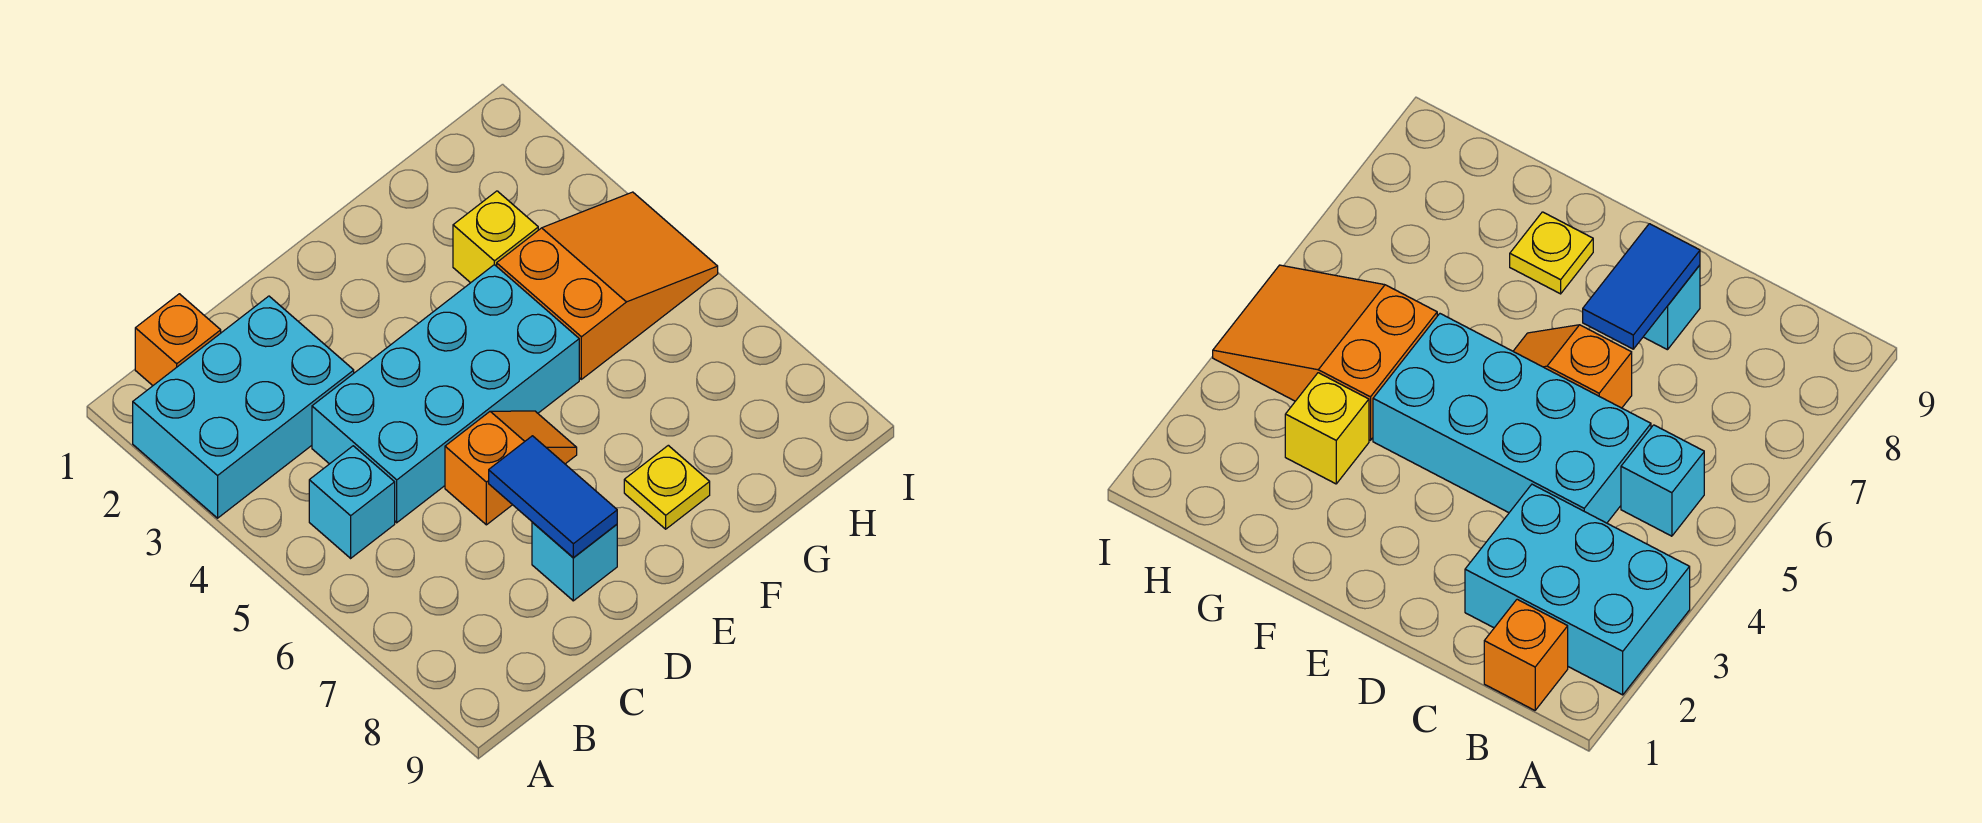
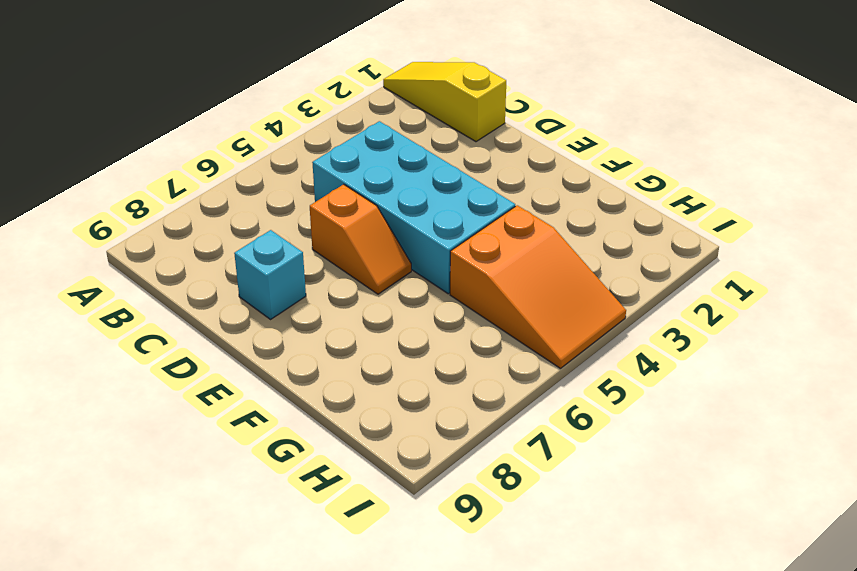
yellow 1x3 slope [383,62,506,142] -> orange 1x1 brick [135,294,221,385]
none -> cyan 2x3 brick [133,296,354,518]
none -> cyan 1x1 brick [309,446,395,558]

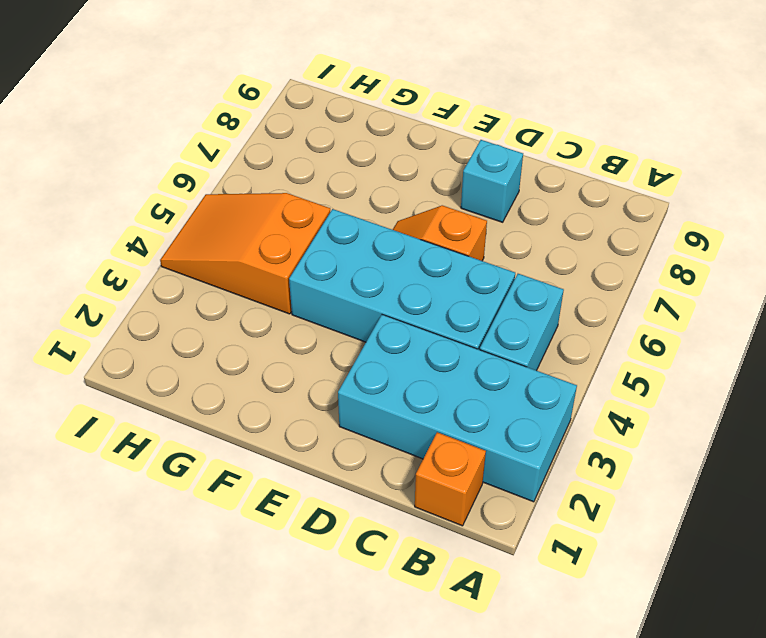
cyan 2x4 brick [338,315,577,502] -> cyan 2x3 brick [133,296,354,518]
cyan 1x2 brick [480,274,564,370] -> cyan 1x1 brick [309,446,395,558]
none -> yellow 1x1 plate [624,445,710,529]
none -> yellow 1x1 brick [453,191,538,283]

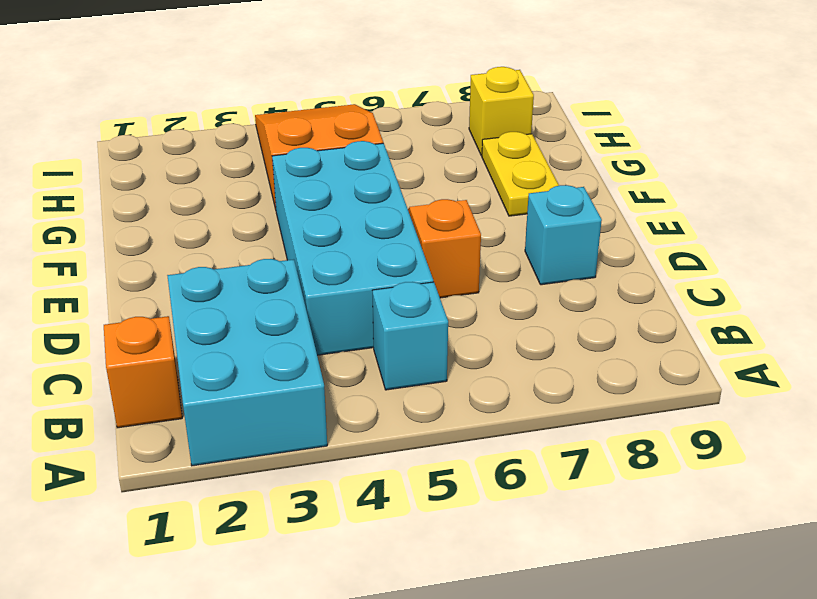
yellow 1x2 plate [482,132,559,216] -> yellow 1x1 plate [624,445,710,529]
yellow 1x1 brick [469,67,534,156] -> yellow 1x1 brick moved to [453,191,538,283]
none -> blue 1x2 tile [489,436,617,558]

